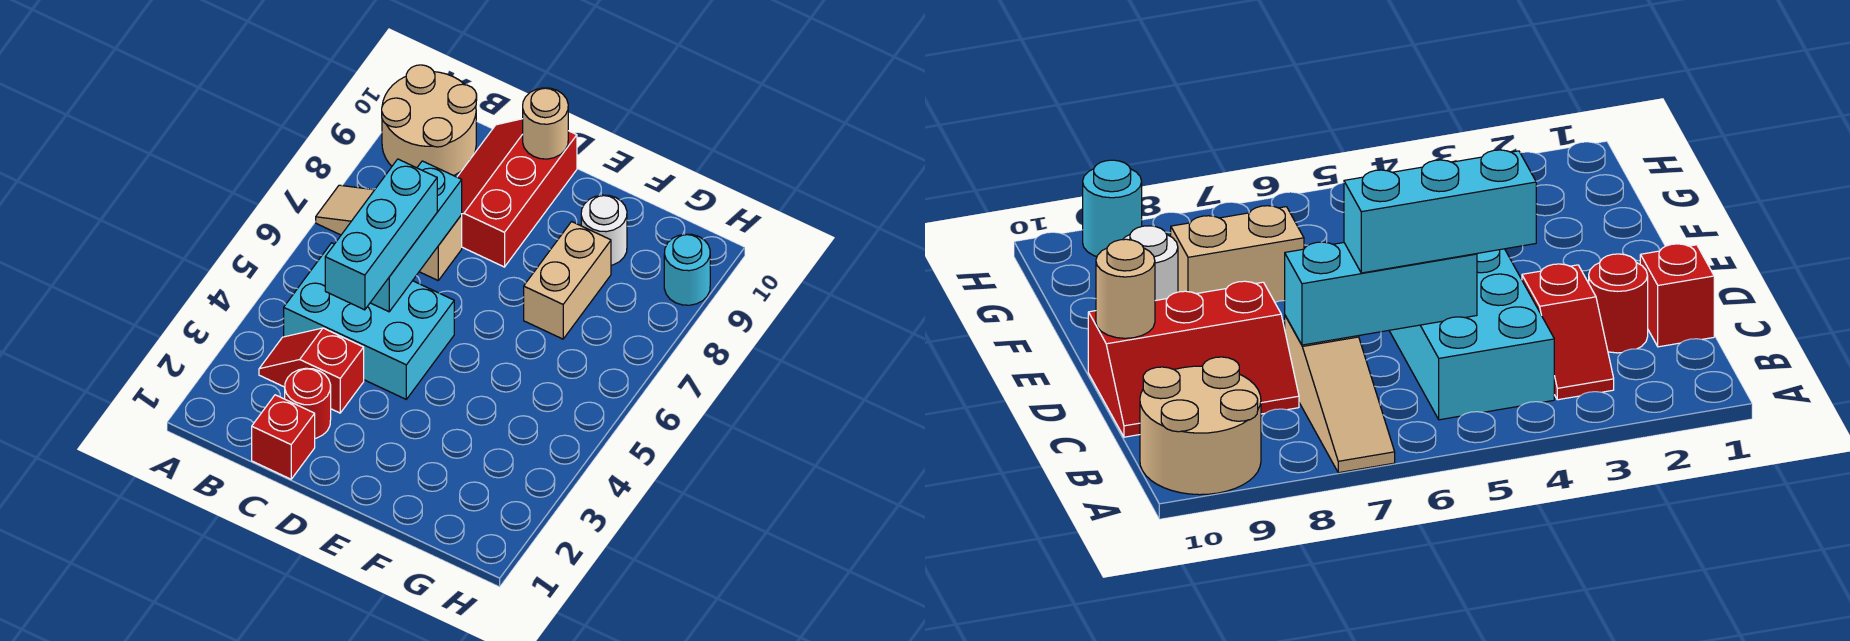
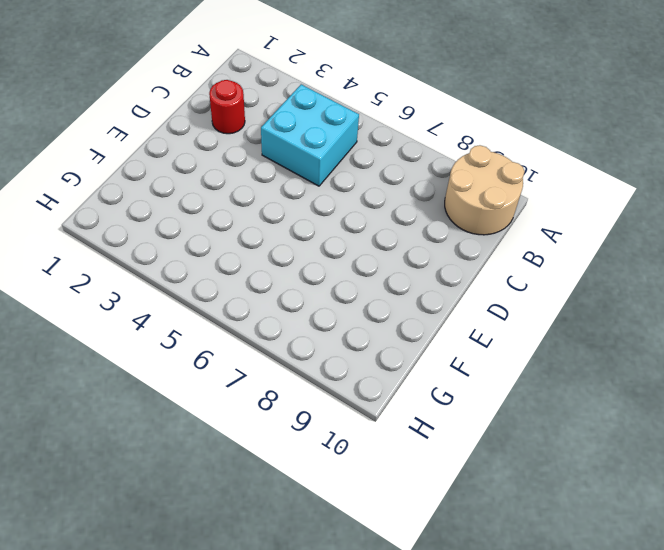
cyan 2x2 brick [261,84,359,186] -> cyan 2x3 brick [284,243,454,399]
none -> tan 1x3 slope [316,185,462,280]
none -> red 1x2 slope [259,328,364,413]
none -> red 1x1 brick [252,395,315,479]

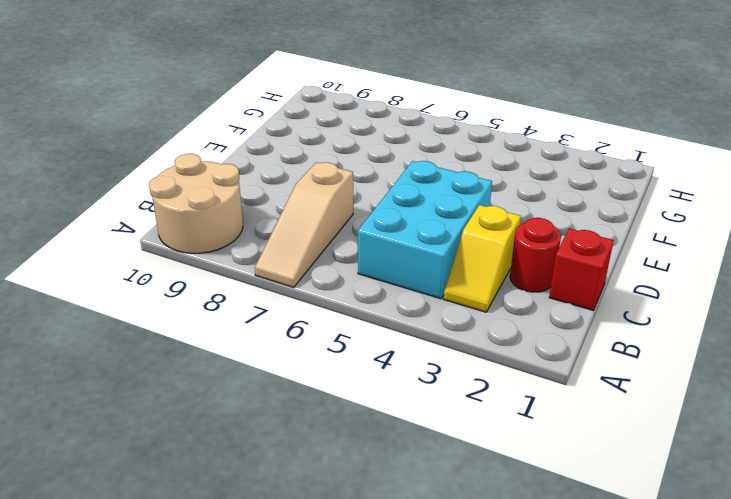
yellow 1x2 slope [444,205,521,312] -> red 1x2 slope [259,328,364,413]
none -> red 2x3 slope [457,119,577,267]
none -> tan 1x2 brick [524,222,611,339]
none -> white 1x1 round brick [581,195,627,265]

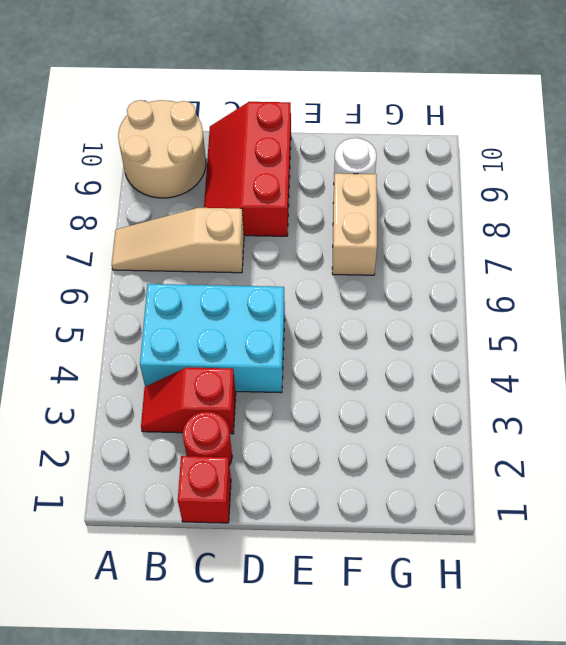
none -> cyan 1x1 round brick [664,234,710,305]
none -> cyan 1x3 brick [370,161,462,312]
none -> tan 1x1 round brick [523,88,568,159]

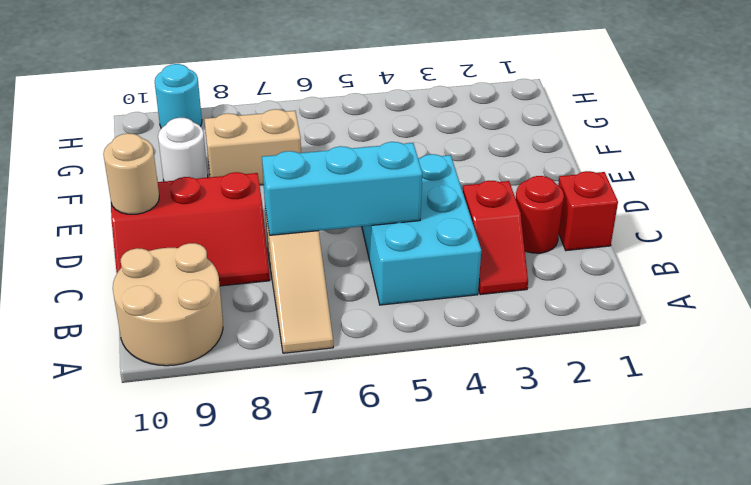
none -> cyan 1x3 brick [325,159,437,310]

